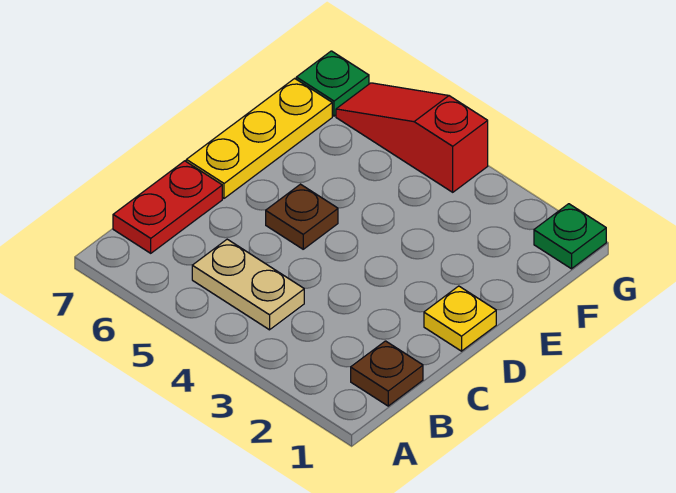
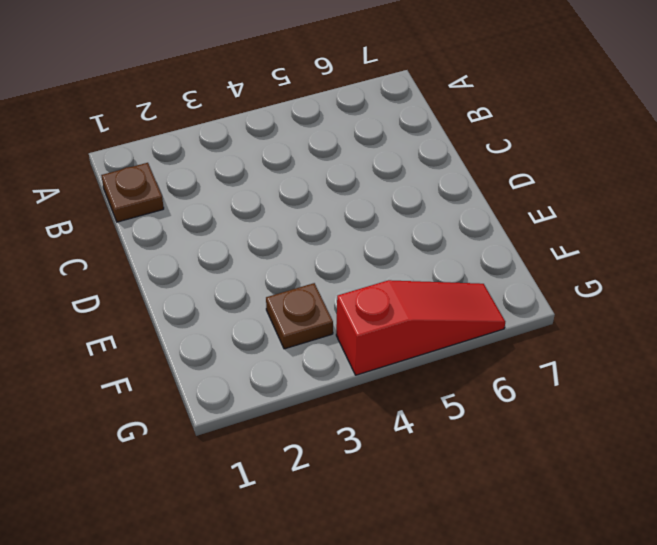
brown 1x1 plate [266,283,333,349] -> brown 1x1 plate moved to [266,184,338,249]
none -> tan 1x2 plate [192,239,304,330]
none -> red 1x2 plate [113,161,222,253]

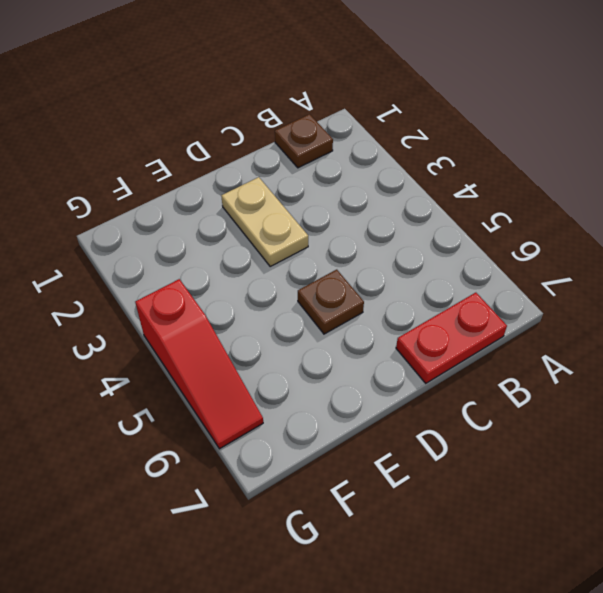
tan 1x2 plate [221,177,308,266] -> tan 1x2 plate moved to [192,239,304,330]
none -> yellow 1x1 plate [424,286,496,351]
none -> yellow 1x3 plate [186,78,332,198]

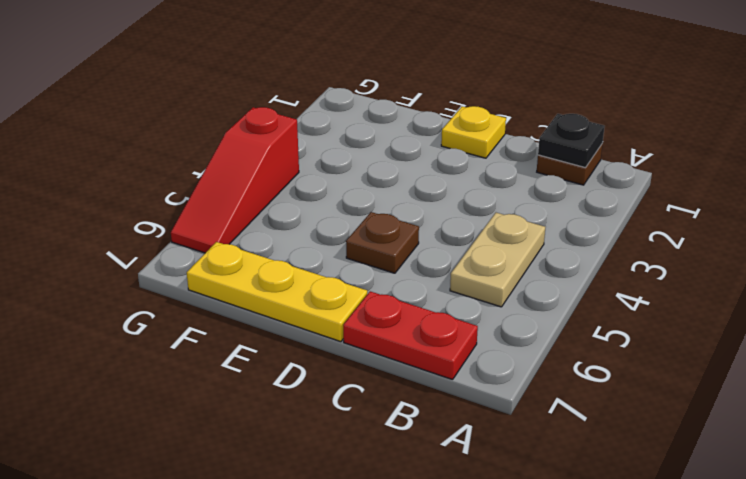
black 1x1 plate [538,114,605,168] -> none
none -> green 1x1 plate [534,204,606,269]
none -> green 1x1 plate [296,51,369,116]

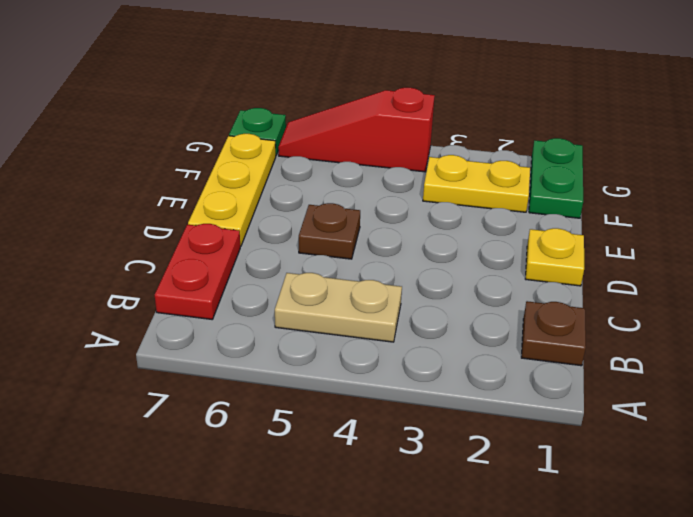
green 1x2 plate [529,138,583,218] -> green 1x1 plate [534,204,606,269]
yellow 1x2 plate [423,155,530,212] -> none

